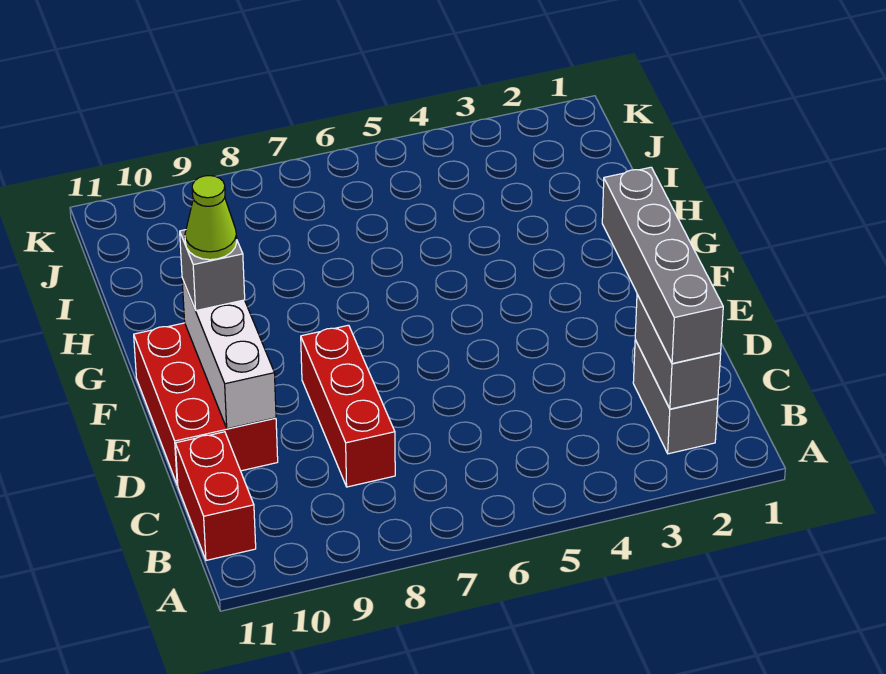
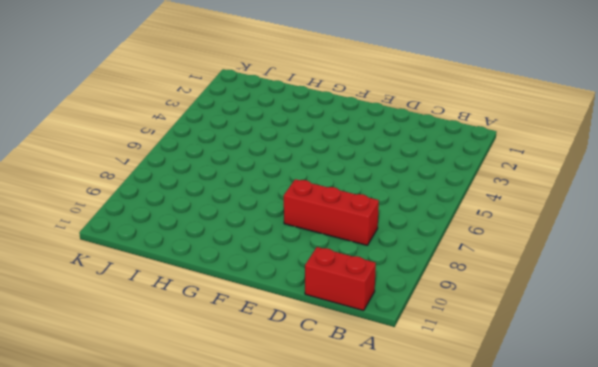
none -> grey 1x2 brick [633,340,718,454]
none -> red 2x3 brick [134,323,278,485]

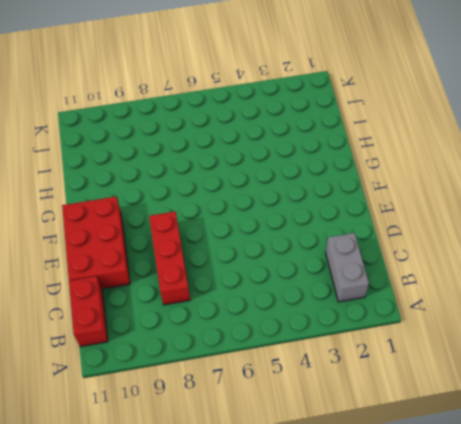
none -> grey 1x2 brick [635,295,721,409]
none -> white 1x3 brick [182,279,276,429]

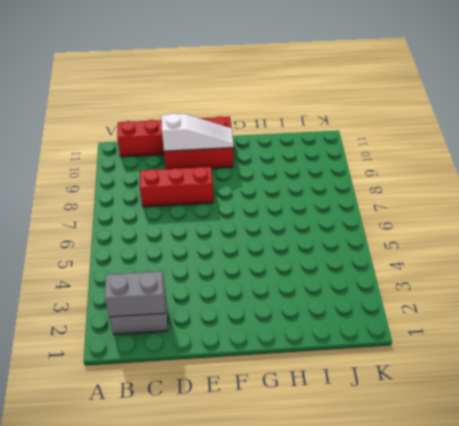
white 1x3 slope [162,113,234,151] -> white 1x3 brick [182,279,276,429]
none -> grey 1x4 brick [602,167,723,364]
none -> grey 1x1 brick [180,230,245,311]

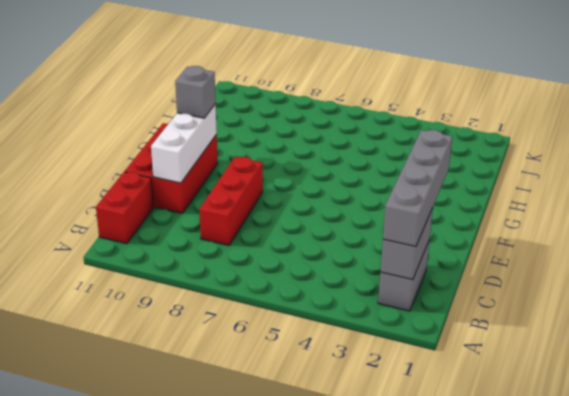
none -> lime 1x1 cone [185,176,237,260]

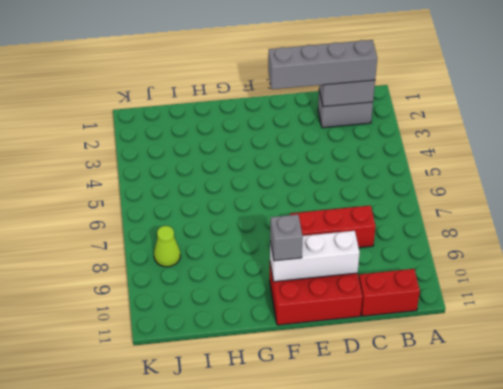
lime 1x1 cone [154,226,180,267] -> lime 1x1 cone moved to [185,176,237,260]

